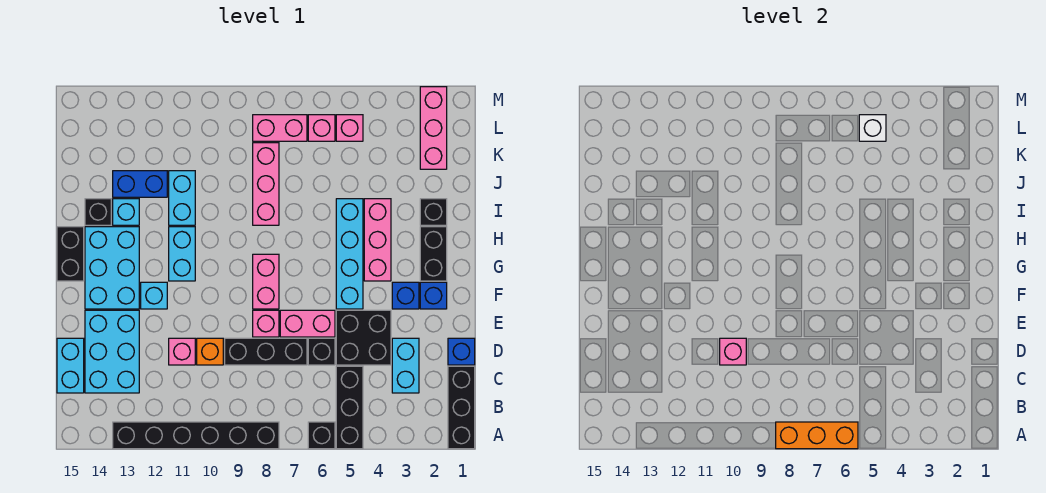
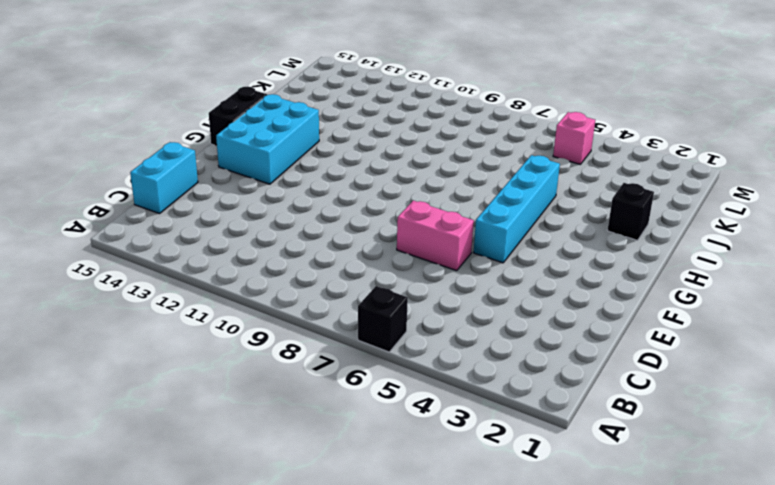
none -> black 1x3 brick [448,366,475,449]
none -> black 1x3 brick [336,366,363,449]
none -> black 1x6 brick [113,422,279,449]
none -> cyan 1x2 brick [392,338,419,393]

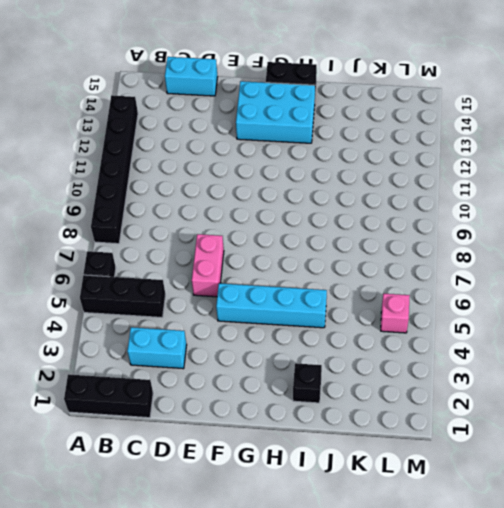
none -> cyan 2x3 brick [85,310,139,393]
none -> blue 1x1 brick [448,338,475,365]
none -> black 2x2 brick [336,310,391,365]
none -> black 1x1 brick [308,338,335,365]

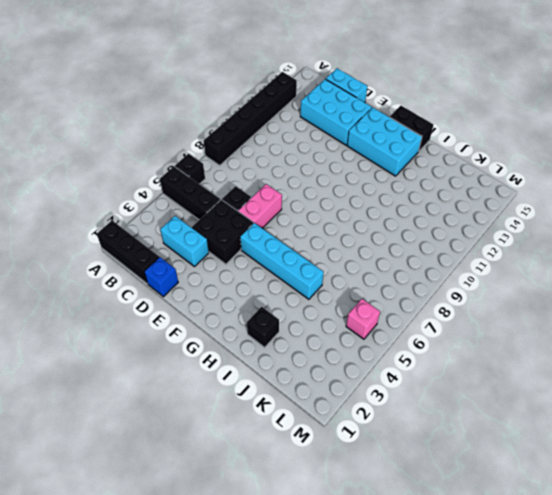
none -> black 1x3 brick [225,338,307,365]
none -> orange 1x1 brick [197,338,223,365]
none -> pink 1x1 brick [169,338,195,365]
none -> pink 1x1 brick [253,310,279,337]

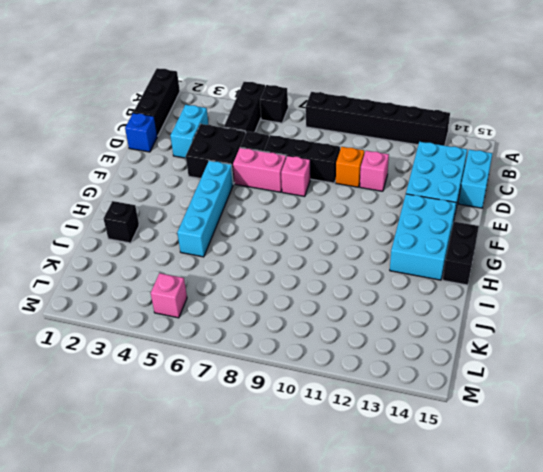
none -> blue 1x1 brick [420,282,447,309]
none -> blue 1x1 brick [392,282,419,309]
none -> pink 1x2 brick [253,254,279,309]
none -> cyan 1x1 brick [141,282,167,309]

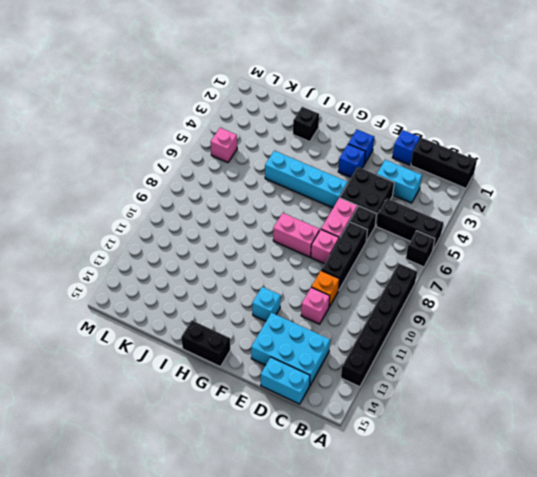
none -> cyan 2x3 brick [85,227,139,309]
none -> black 1x2 brick [420,227,447,281]
none -> pink 1x3 brick [364,199,391,281]
none -> cyan 1x2 brick [169,227,195,281]

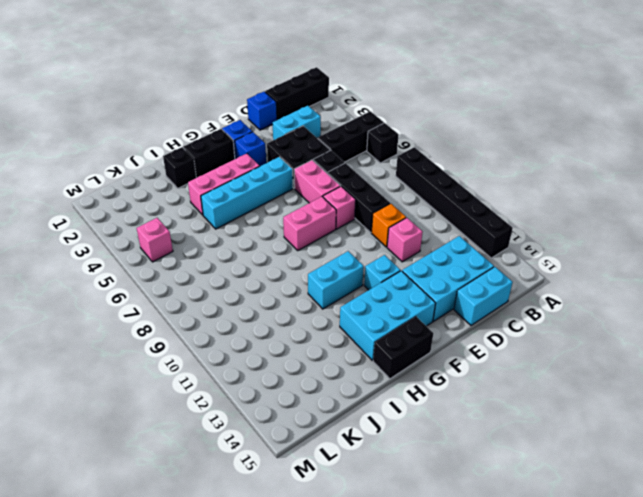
none -> pink 1x3 brick [253,143,279,225]
none -> cyan 1x2 brick [169,171,195,225]
none -> cyan 1x1 brick [113,199,139,225]
none -> black 1x1 brick [85,199,111,225]

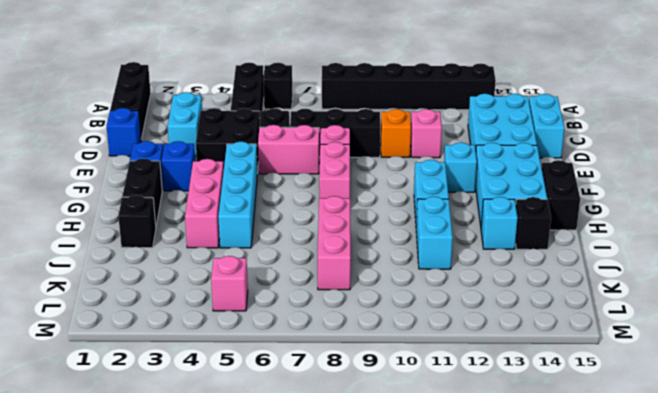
none -> blue 1x2 brick [113,171,167,197]
none -> pink 1x3 brick [420,87,447,169]
none -> pink 1x1 brick [308,115,335,141]
none -> pink 1x2 brick [253,115,307,141]

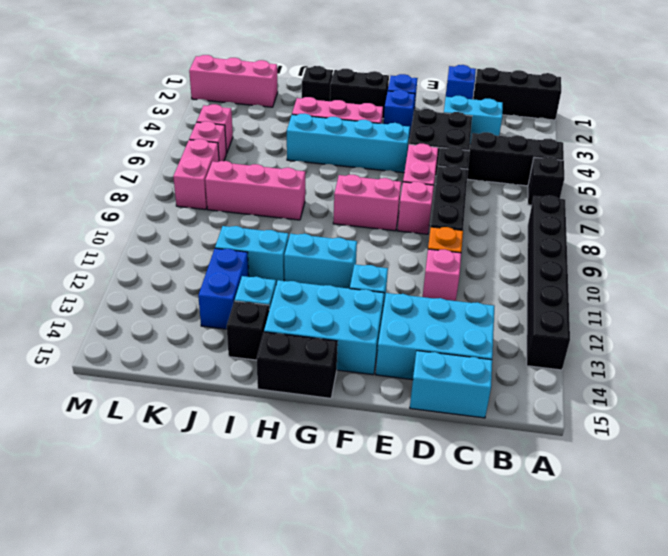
none -> orange 1x3 brick [776,422,858,449]
none -> pink 1x1 brick [720,338,746,365]
none -> white 1x1 brick [859,115,886,141]

